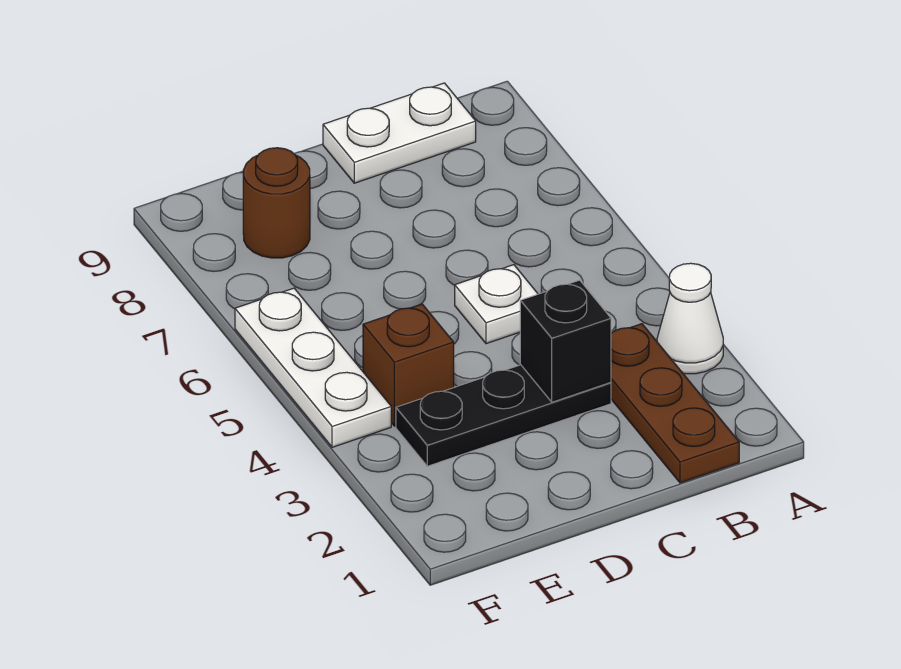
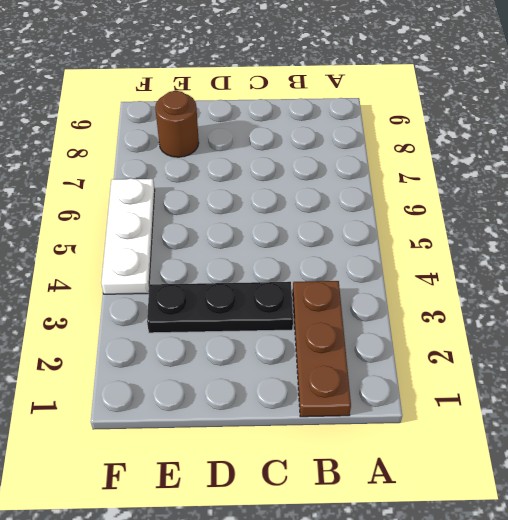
none -> white 1x1 cone [657,263,723,374]
none -> white 1x2 plate [323,83,476,183]

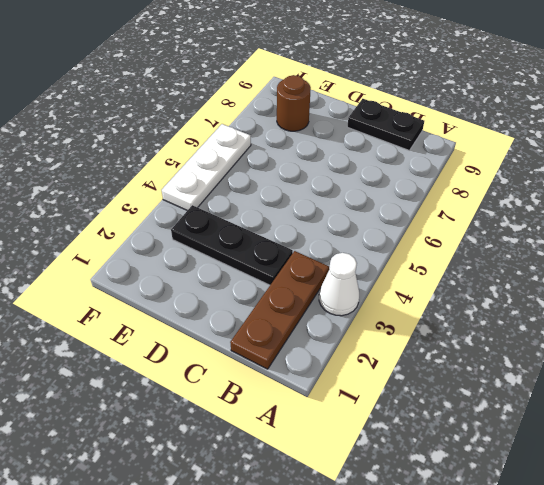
black 1x2 plate [347,99,424,151] -> white 1x2 plate [323,83,476,183]
none -> white 1x1 plate [455,265,538,344]
none -> brown 1x1 brick [363,304,454,426]

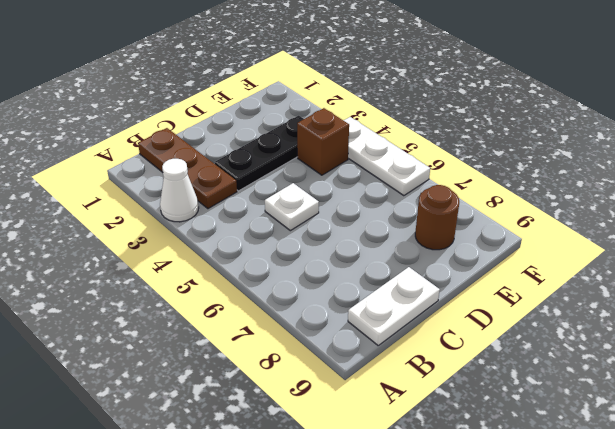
none -> black 1x1 brick [520,280,611,402]

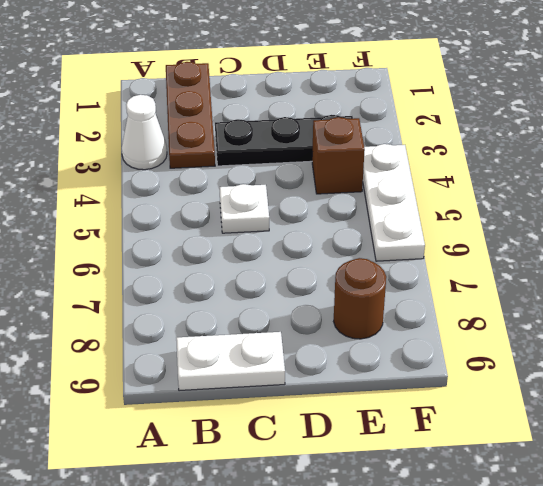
none -> black 1x1 brick [520,280,611,402]

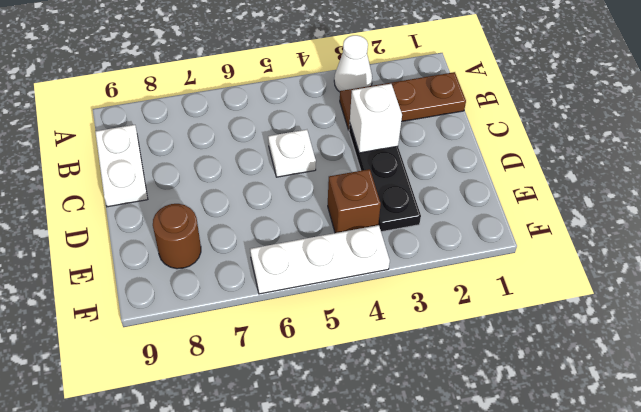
white 1x1 brick [350,84,402,153] -> black 1x1 brick [520,280,611,402]

